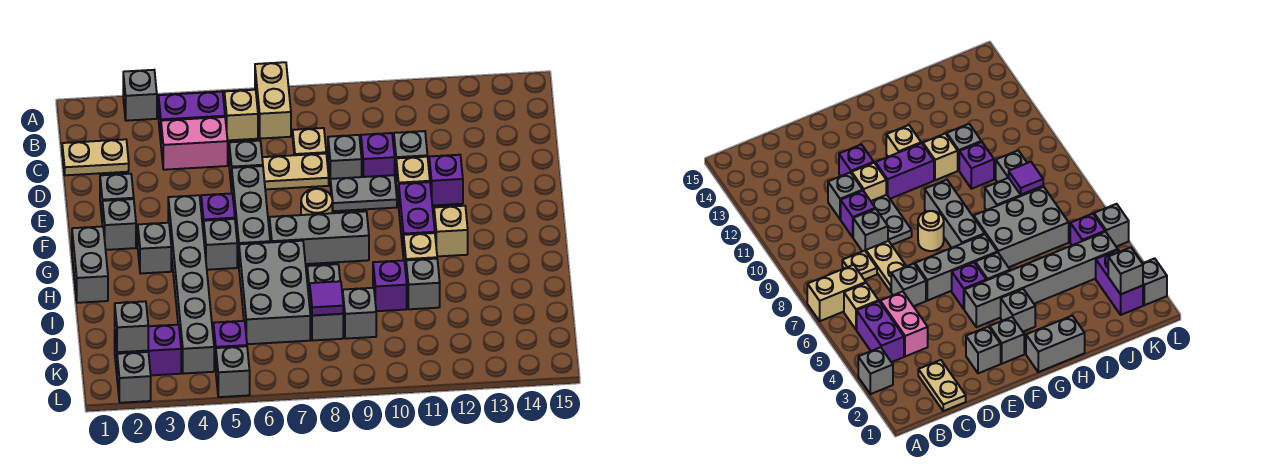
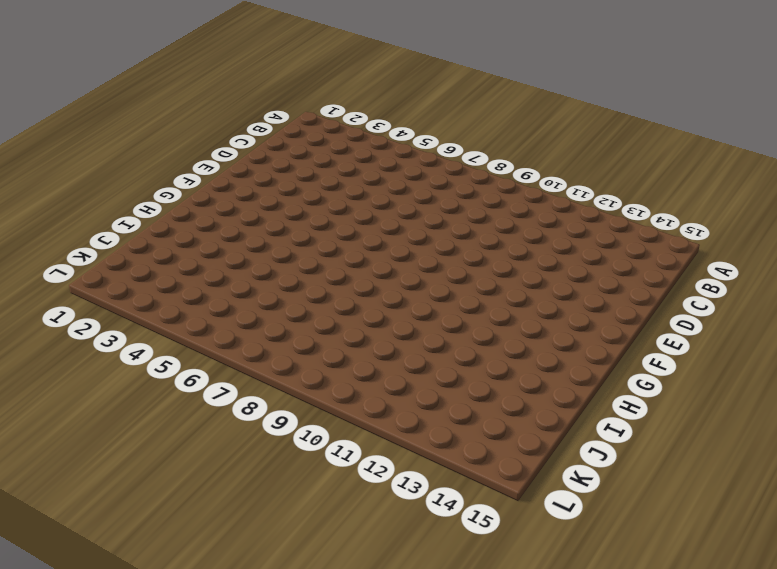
none -> grey 1x1 brick [123,70,157,121]
none -> tan 1x2 brick [255,62,291,139]
none -> purple 1x2 brick [159,92,225,140]
none -> tan 1x1 brick [224,90,258,140]

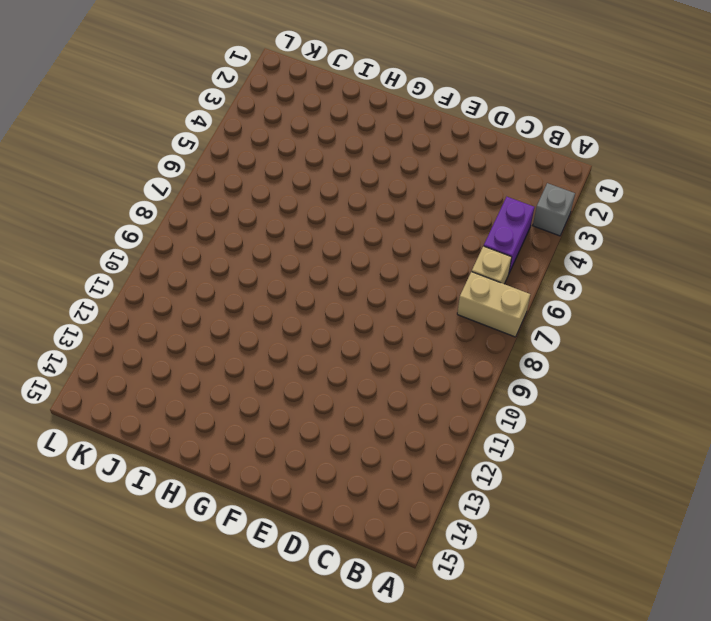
none -> tan 1x2 plate [62,139,129,175]
none -> pink 1x2 brick [161,117,228,170]
none -> tan 1x1 plate [293,128,326,155]
none -> grey 1x1 brick [229,141,263,190]

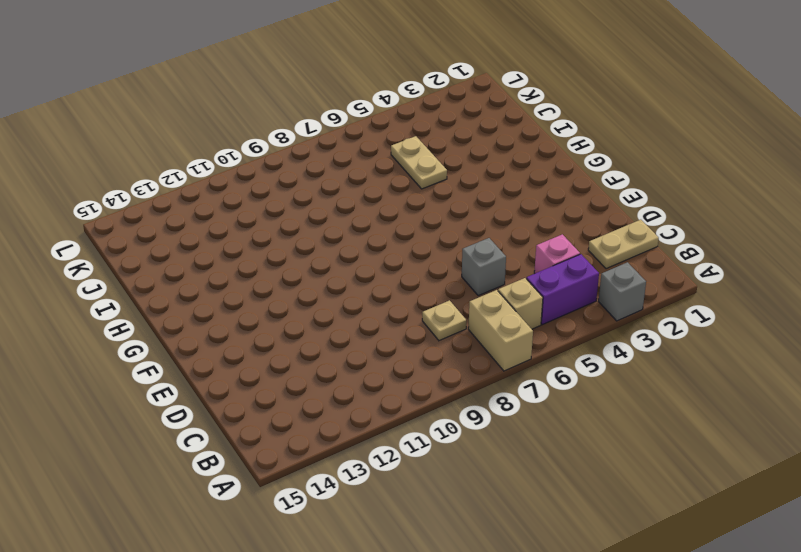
pink 1x1 brick [534,234,580,273] -> pink 1x2 brick [161,117,228,170]
tan 1x2 plate [391,136,447,189] -> tan 1x2 plate turned to [262,154,329,189]
none -> grey 1x1 brick [328,135,362,179]
none -> purple 1x1 brick [361,133,395,177]
none -> grey 1x1 brick [394,131,428,175]
none -> grey 1x1 brick [100,174,134,216]

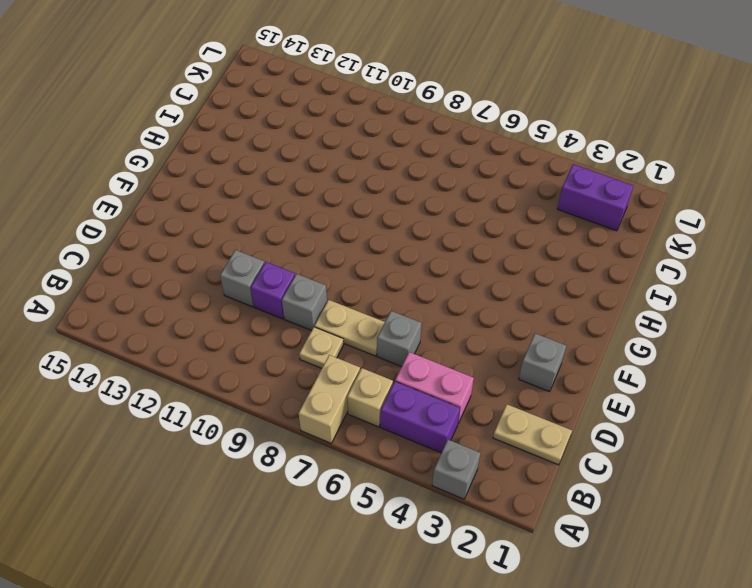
none -> grey 1x3 brick [232,166,270,264]
none -> grey 1x2 plate [330,175,397,211]
none -> tan 1x1 brick [396,157,430,206]
none -> purple 1x1 brick [429,155,463,206]

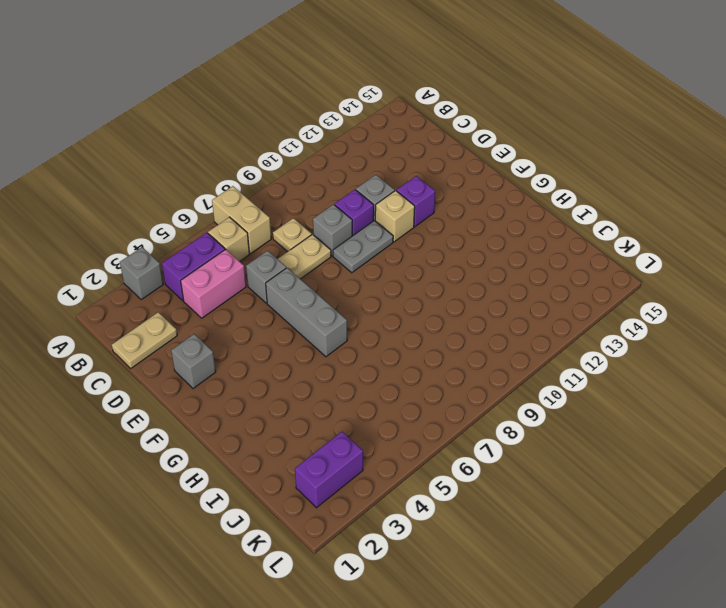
none -> grey 1x1 brick [102,199,136,250]
none -> grey 1x6 brick [168,195,214,374]
none -> purple 1x1 brick [201,193,235,235]
none -> tan 1x1 round brick [301,189,332,215]

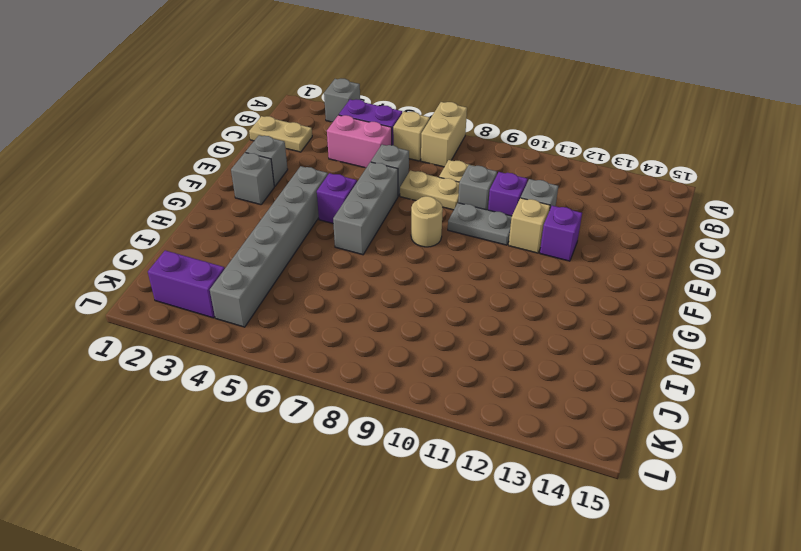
none -> purple 1x2 brick [399,182,435,258]
none -> grey 1x2 brick [72,226,108,303]
none -> grey 1x1 brick [138,223,171,274]
none -> grey 1x1 brick [204,219,237,270]

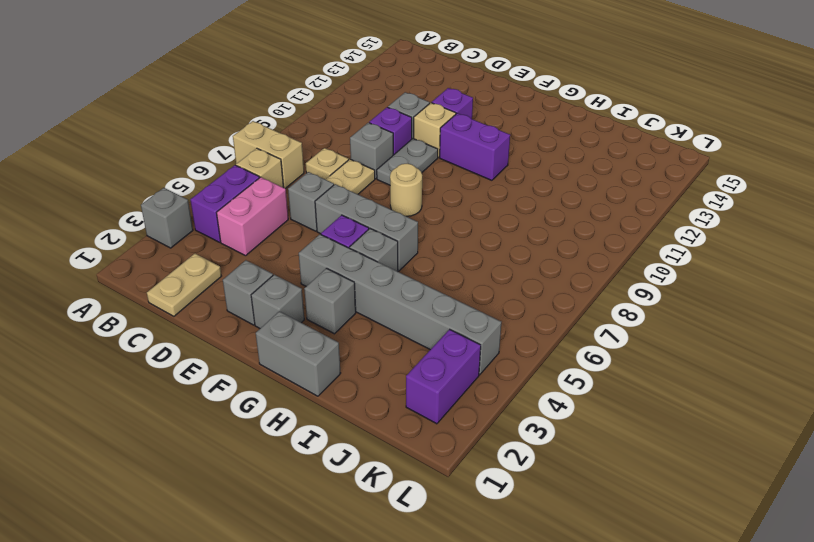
none -> grey 1x3 brick [269,211,369,264]
none -> tan 1x1 brick [434,206,468,256]
none -> grey 2x3 brick [239,241,310,344]
none -> tan 1x1 brick [404,233,437,271]

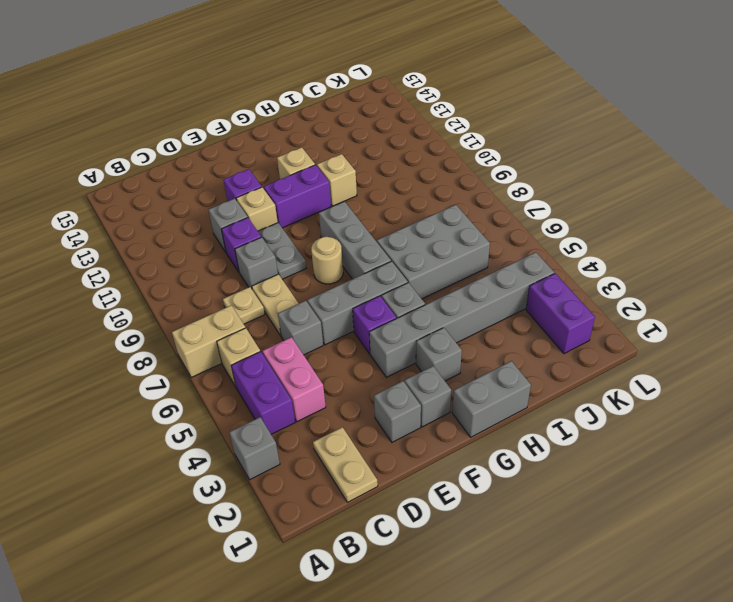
none -> grey 1x2 brick [307,264,343,341]
none -> purple 1x1 brick [373,260,407,311]
none -> grey 1x1 brick [406,259,440,309]
none -> grey 1x1 brick [343,288,376,339]

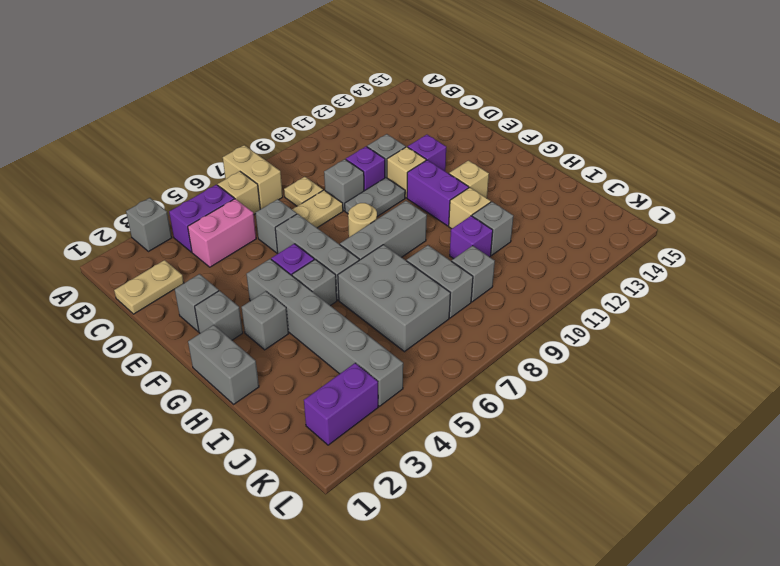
none -> purple 1x1 brick [213,321,247,369]
none -> grey 1x1 brick [117,352,151,403]
none -> grey 1x1 brick [216,346,250,397]
none -> purple 1x1 tile [310,281,343,315]

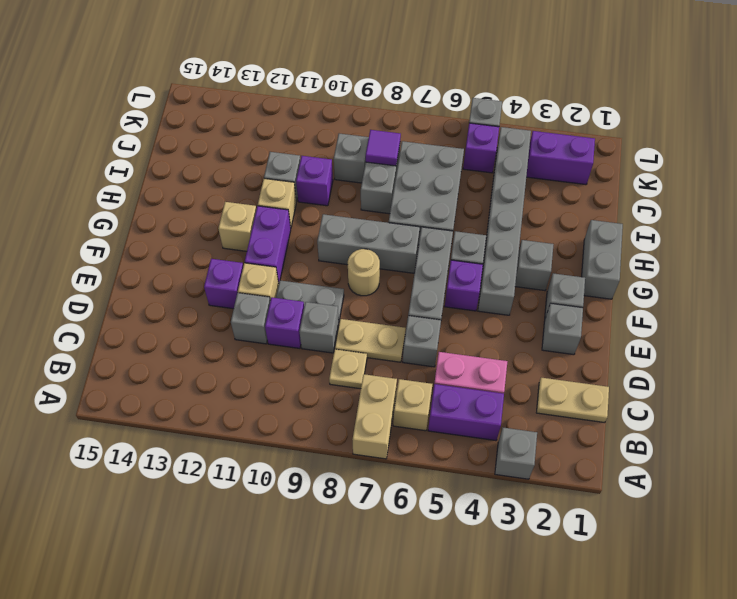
none -> grey 1x1 brick [117,352,151,403]
none -> grey 1x1 brick [115,301,148,352]

